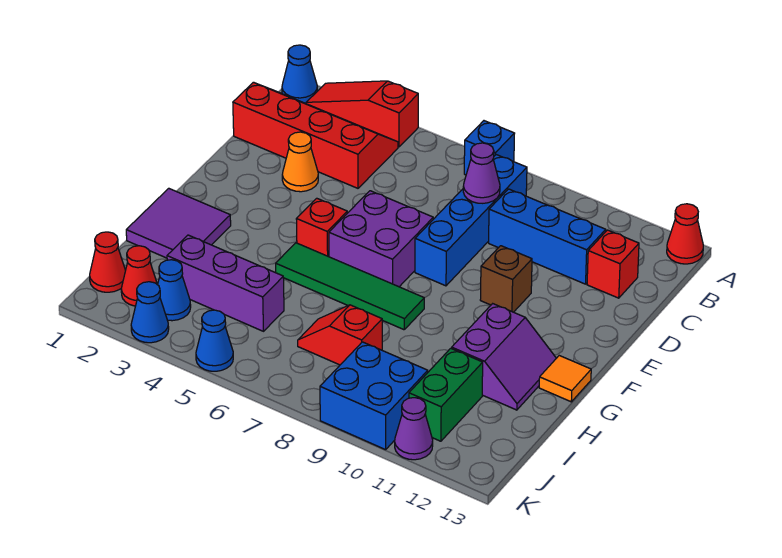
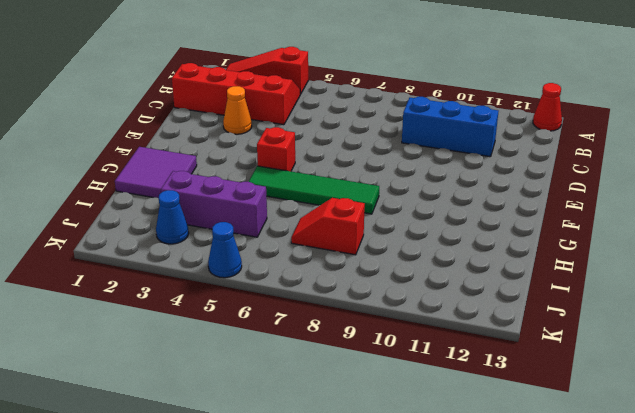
none -> blue 1x1 cone [282,45,317,103]
none -> blue 1x1 brick [464,121,515,175]
none -> blue 1x4 brick [415,155,527,286]

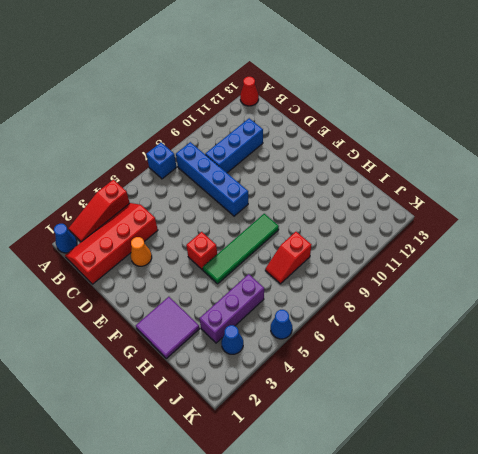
none -> red 1x1 brick [587,230,639,298]
none -> purple 2x2 brick [329,191,433,287]
none -> brown 1x1 brick [480,246,532,312]

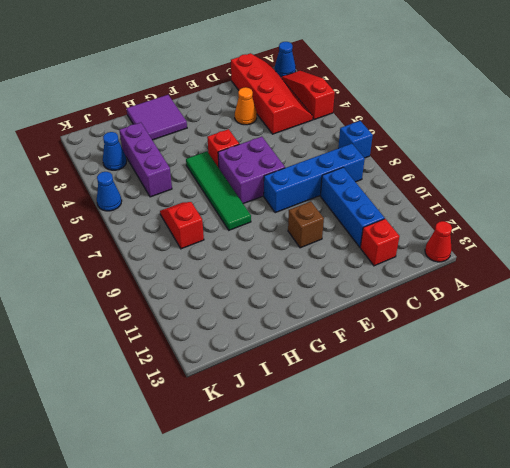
none -> purple 2x2 slope [452,304,556,410]
none -> orange 1x1 tile [539,356,591,402]
none -> green 1x2 brick [409,348,483,441]

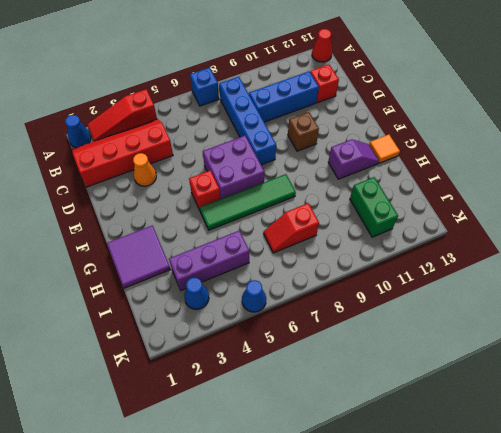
purple 1x2 slope [328,139,379,179] -> purple 2x2 slope [452,304,556,410]
none -> red 1x1 cone [90,232,126,292]
none -> red 1x1 cone [121,246,157,306]
none -> blue 2x2 brick [320,342,428,450]

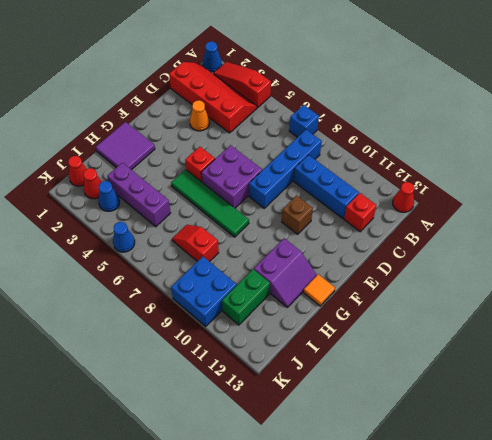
none -> blue 1x1 cone [131,282,169,343]
none -> purple 1x1 cone [395,398,433,460]
none -> purple 1x1 cone [463,143,500,203]

